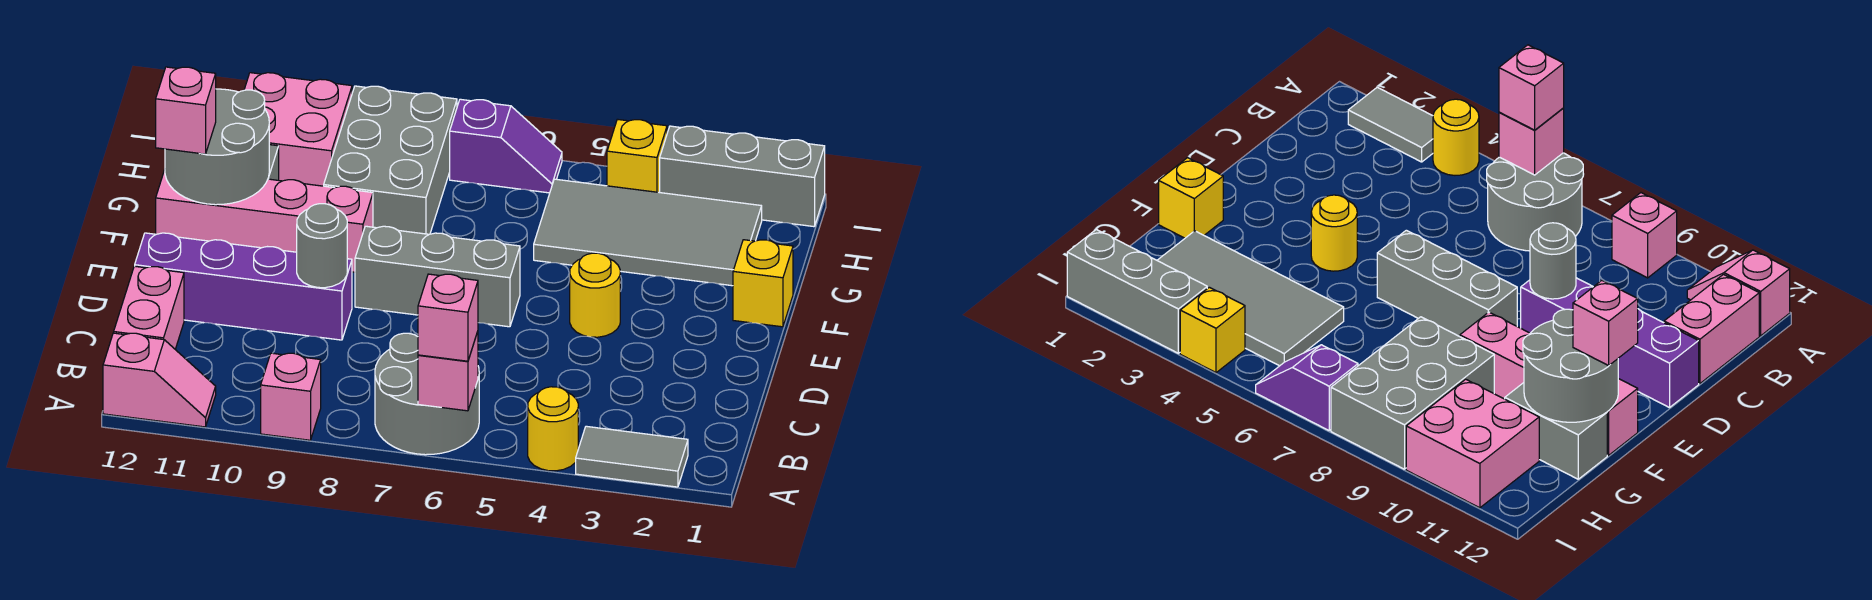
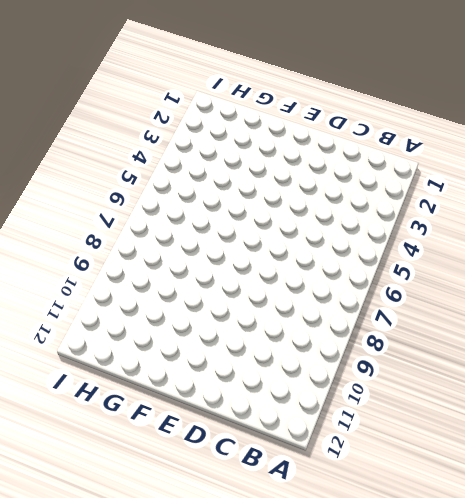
none -> grey 1x2 tile [576,426,688,487]
none -> yellow 1x1 round brick [528,387,578,471]
none -> grey 2x2 round brick [375,333,479,455]

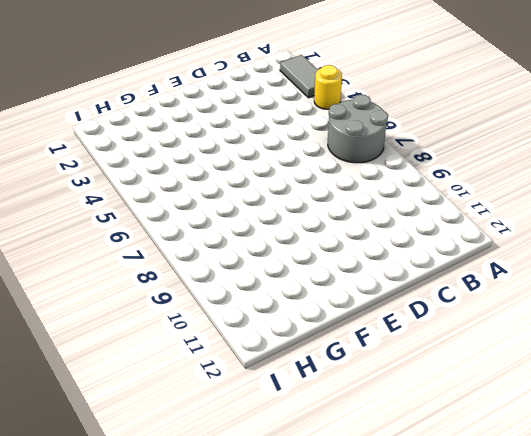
none -> pink 1x1 brick [261,353,321,440]
none -> pink 1x2 slope [103,333,216,427]
none -> pink 1x2 brick [114,266,184,349]

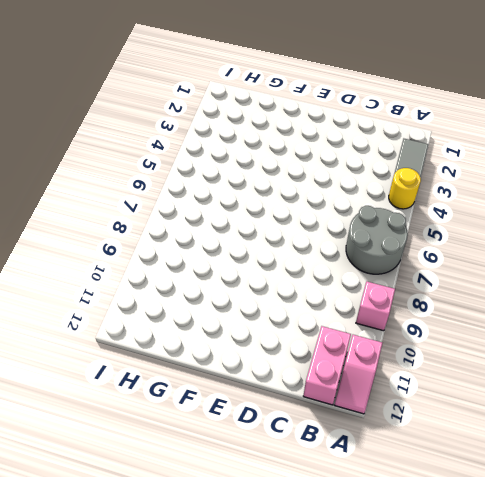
pink 1x2 slope [335,335,382,414] -> pink 1x2 slope turned to [103,333,216,427]
pink 1x2 brick [303,326,351,405] -> pink 1x2 brick turned to [114,266,184,349]
none -> purple 1x4 brick [135,233,352,340]
none -> yellow 1x1 round brick [570,253,620,337]
none -> grey 1x3 brick [355,226,520,327]

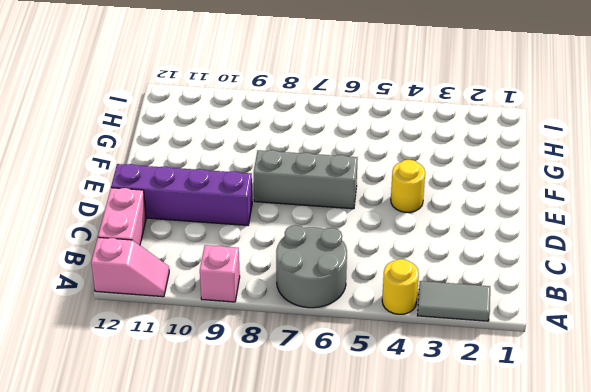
none -> yellow 1x1 brick [733,240,793,327]
none -> pink 1x4 brick [156,170,373,272]
none -> grey 2x4 tile [534,179,762,286]

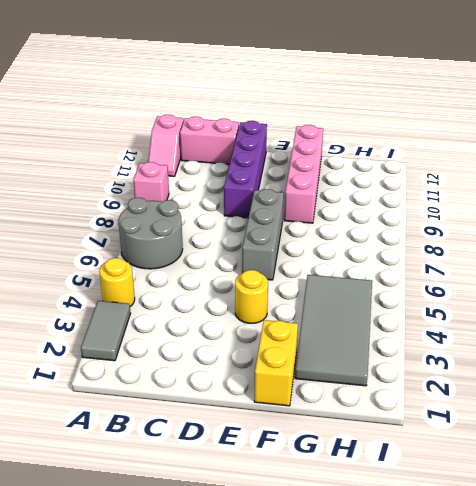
yellow 1x2 brick [254,320,298,406] -> yellow 1x1 brick [733,240,793,327]
none -> grey 2x3 brick [324,86,457,234]
none -> grey 1x2 brick [1505,383,1607,479]
none -> pink 2x2 brick [244,73,352,186]

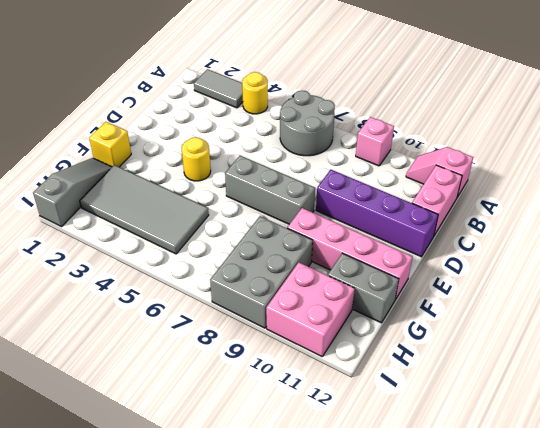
grey 1x3 slope [33,158,112,227] -> grey 1x3 brick [660,126,825,227]
none -> yellow 1x1 brick [607,119,667,193]
none -> purple 1x2 slope [450,99,562,193]
none -> pink 1x1 brick [418,332,478,411]

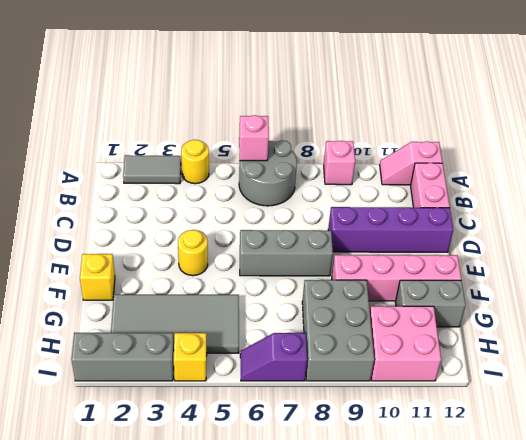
none -> grey 1x1 round brick [297,204,347,288]
none -> grey 2x2 round brick [165,89,269,205]
none -> pink 1x1 brick [418,274,478,361]

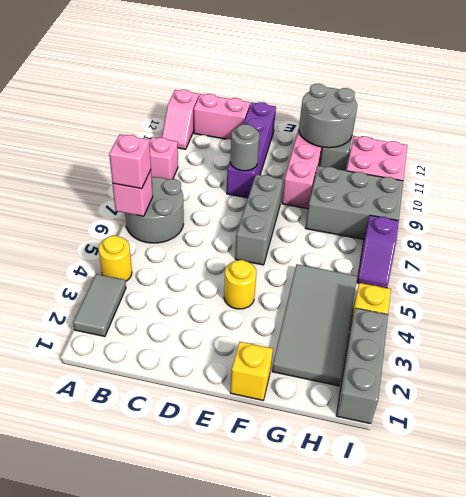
none -> pink 1x1 brick [156,67,216,154]

